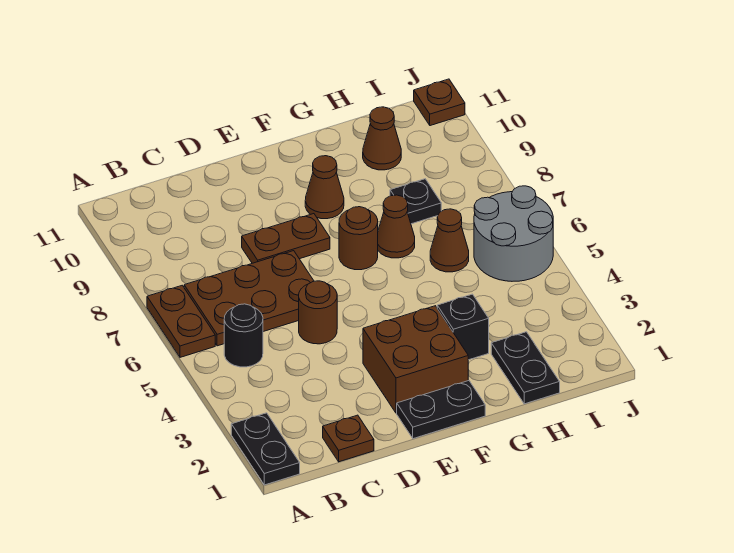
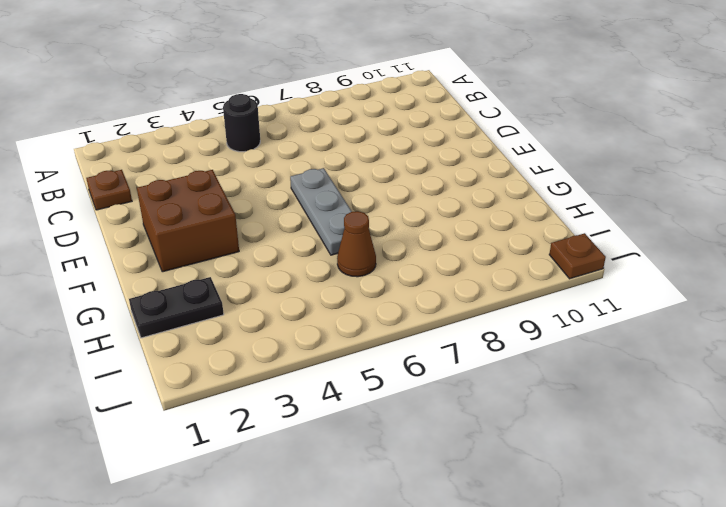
grey 1x3 plate [290,168,352,255] -> none
none -> black 1x2 plate [231,413,300,485]
none -> brown 1x2 plate [147,285,215,357]
none -> brown 2x3 plate [184,251,314,346]

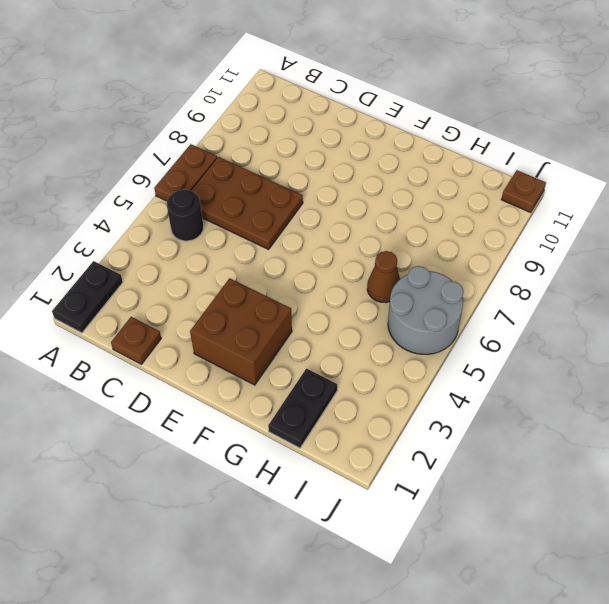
none -> brown 1x1 round brick [299,281,337,344]
none -> brown 1x2 plate [242,214,330,263]
none -> black 1x2 plate [397,381,485,439]

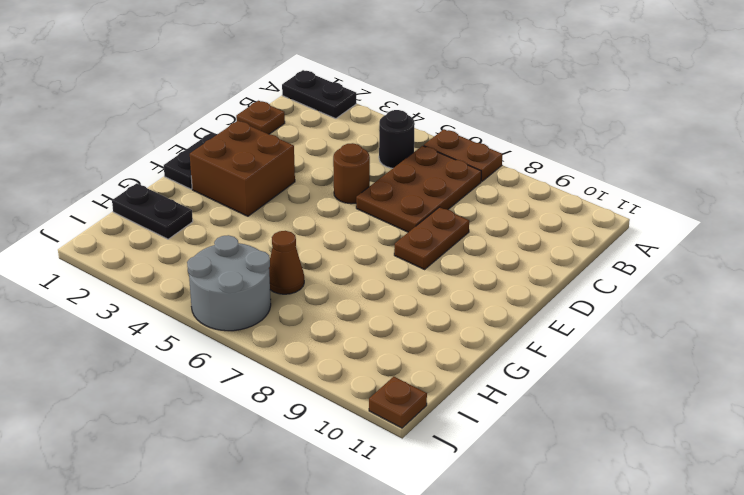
none -> brown 1x1 round brick [339,207,378,270]
none -> brown 1x1 cone [305,156,344,219]
none -> black 1x1 brick [437,294,489,360]

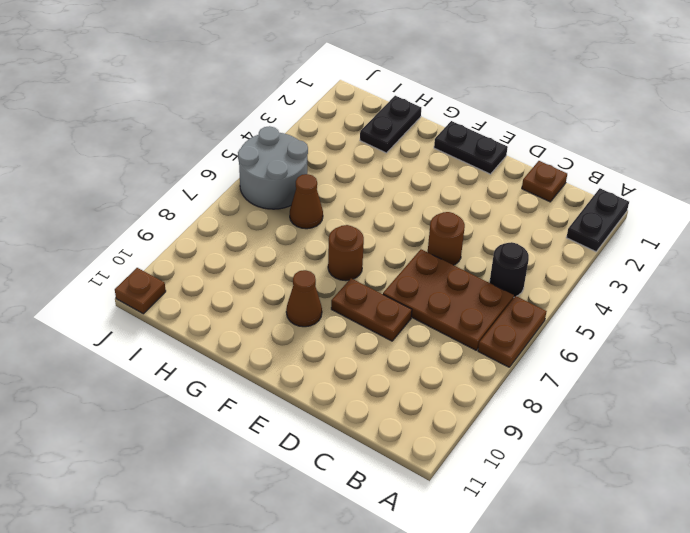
none -> brown 2x2 brick [363,306,468,413]
none -> black 1x1 brick [437,294,489,360]
none -> brown 1x1 cone [378,195,415,258]

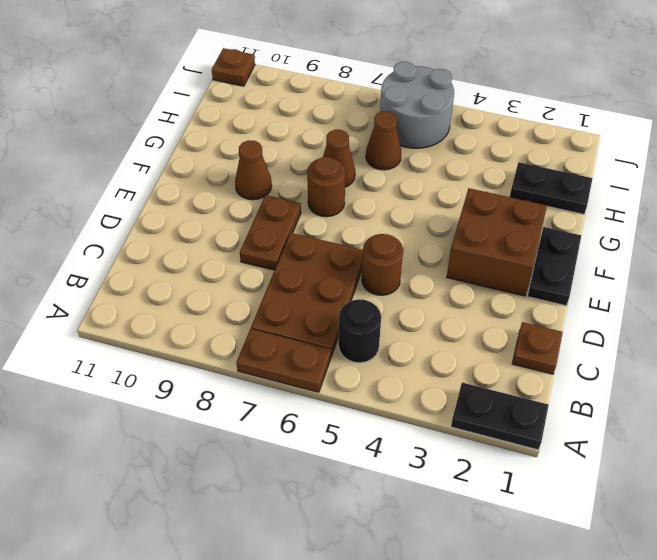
none -> black 1x1 brick [437,294,489,360]
none -> black 1x1 plate [390,179,441,224]
none -> brown 1x1 cone [363,107,401,170]

